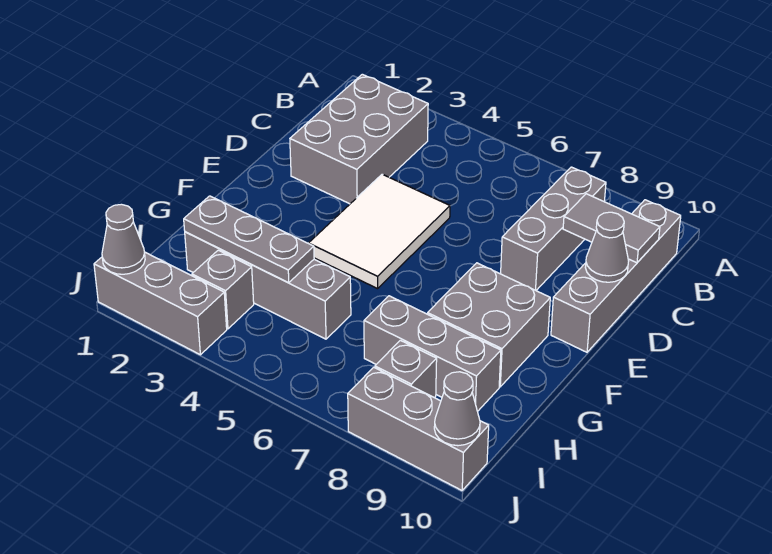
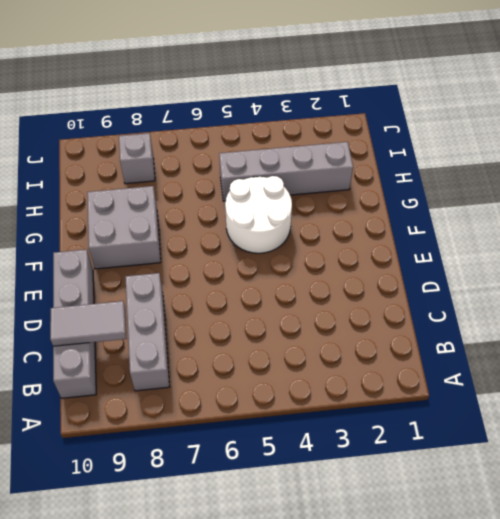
white 2x2 round brick [225,176,292,253] -> white 2x3 tile [309,174,450,289]
none -> grey 2x3 brick [290,74,428,204]
none -> grey 1x3 brick [364,296,501,411]
none -> grey 1x1 brick [192,250,254,329]

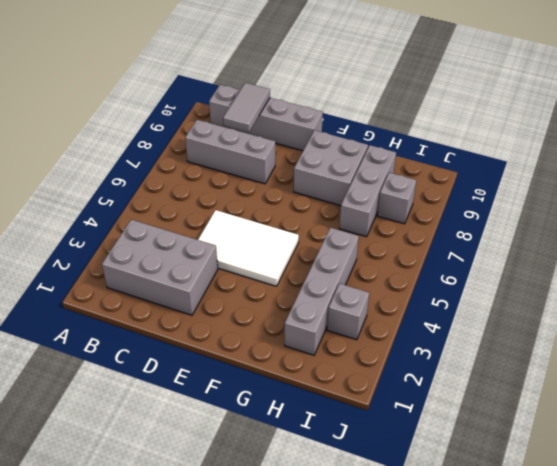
none -> grey 1x3 brick [94,252,227,355]
none -> grey 1x3 brick [348,367,489,490]
none -> grey 1x1 cone [585,212,629,282]

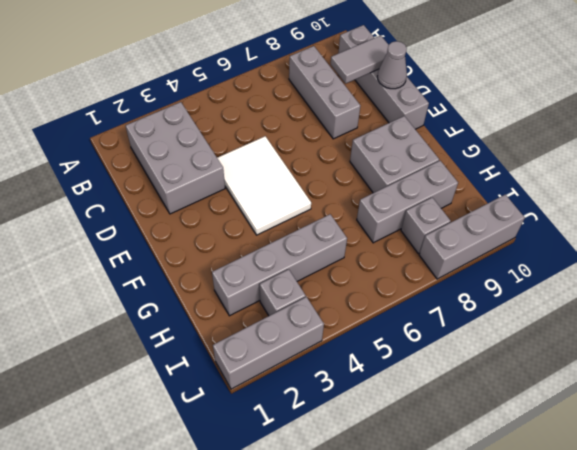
none -> grey 1x3 plate [184,196,314,283]
none -> grey 1x1 cone [102,204,145,274]
none -> grey 1x1 cone [434,372,480,446]

